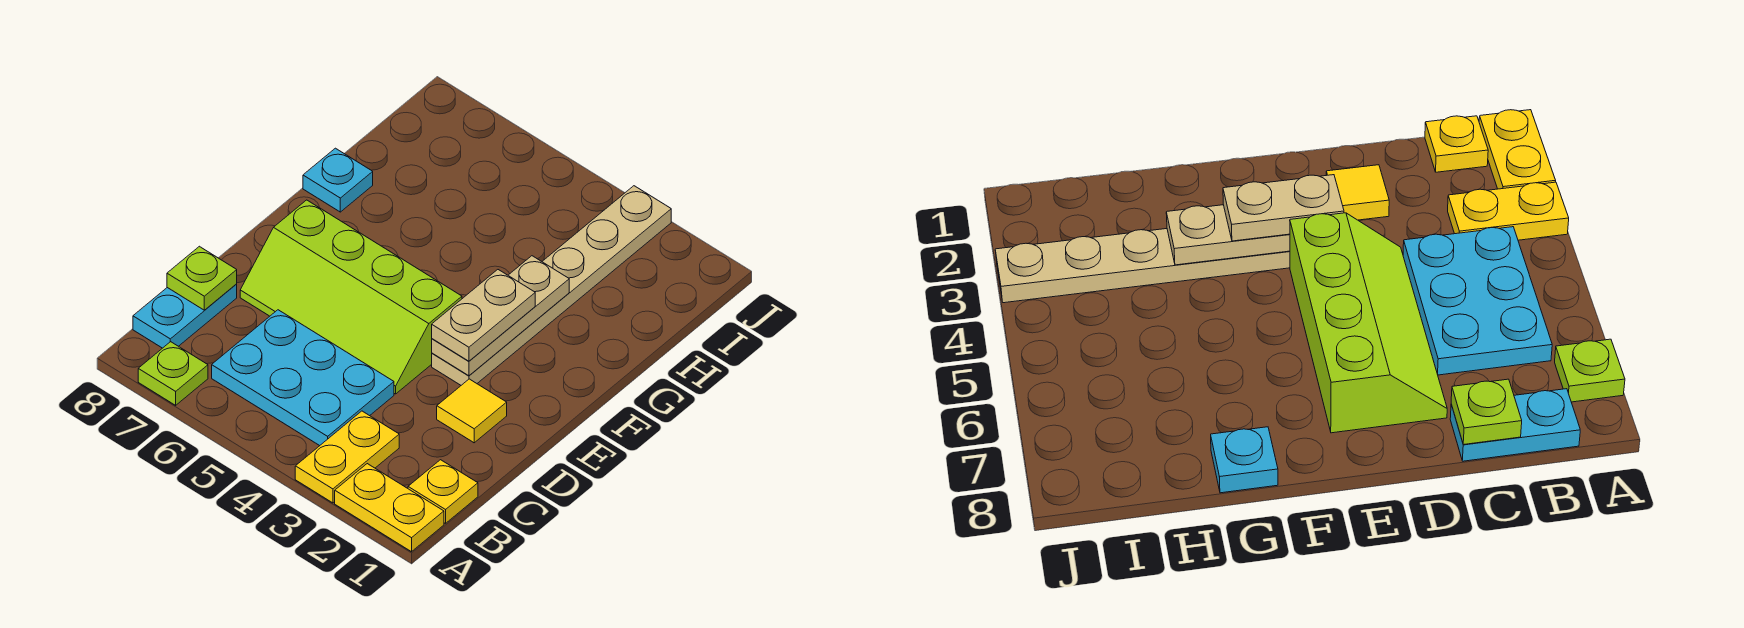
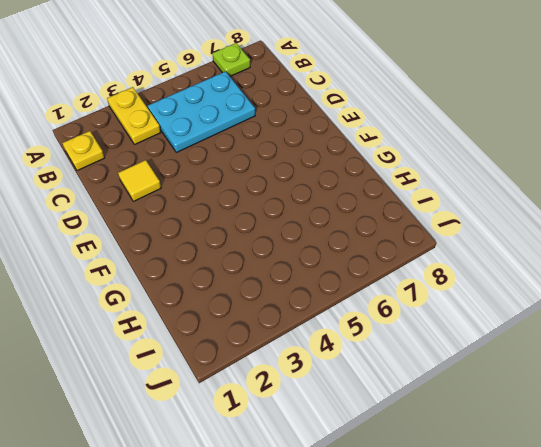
none -> yellow 1x2 plate [335,464,444,552]
none -> cyan 1x2 plate [133,284,237,348]
none -> lime 2x4 slope [240,200,462,394]

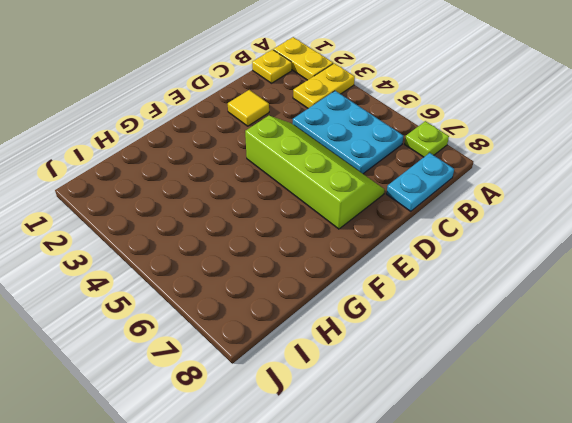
none -> tan 1x6 plate [432,186,671,385]
none -> cyan 1x1 plate [303,148,373,212]
none -> lime 1x1 plate [167,246,237,310]

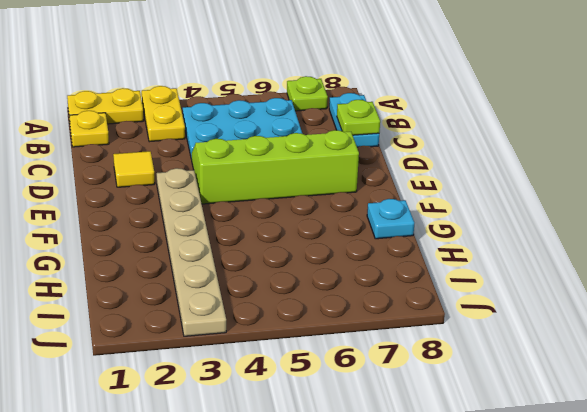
none -> tan 1x3 plate [432,256,569,376]
none -> tan 1x2 plate [432,270,535,361]

